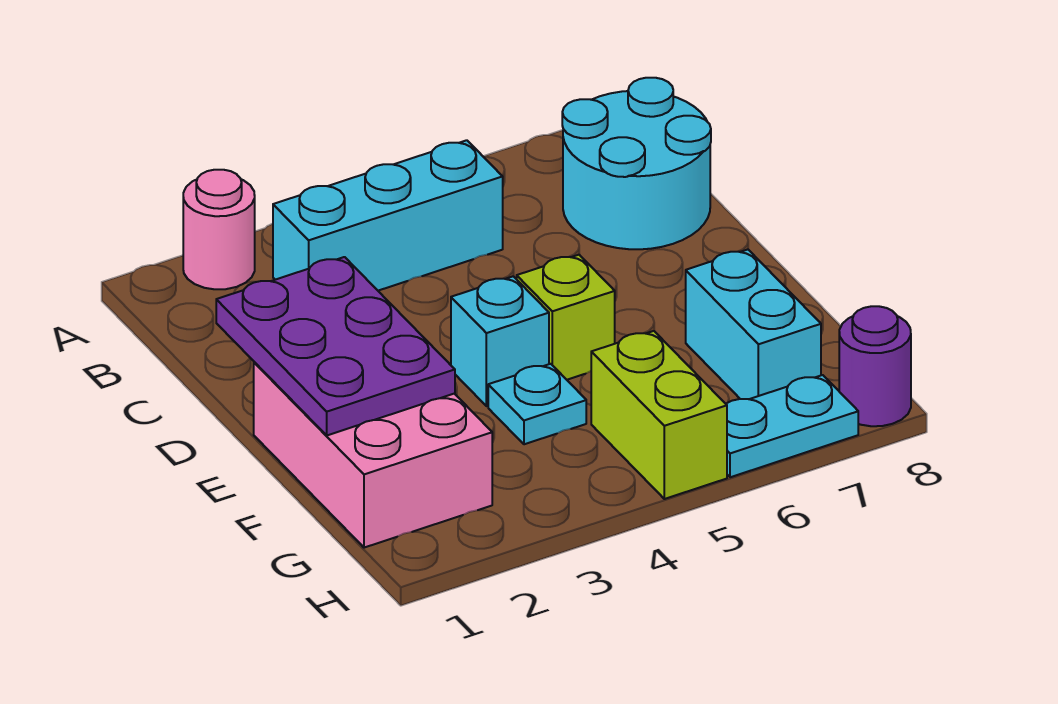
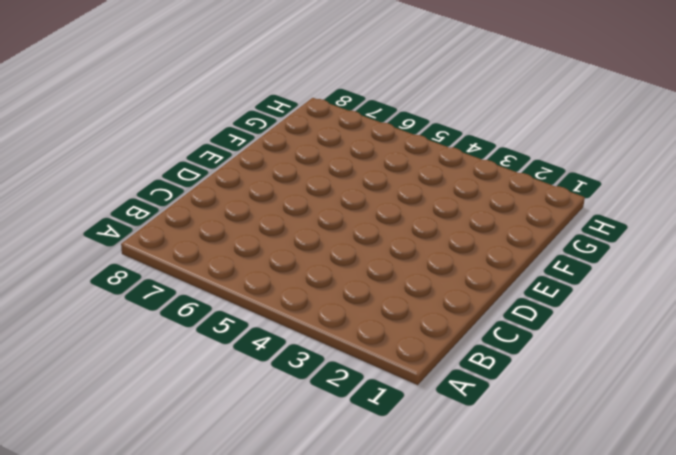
none -> pink 1x1 round brick [183,170,255,289]
none -> cyan 1x3 brick [273,140,503,291]
none -> cyan 2x2 round brick [562,78,711,249]

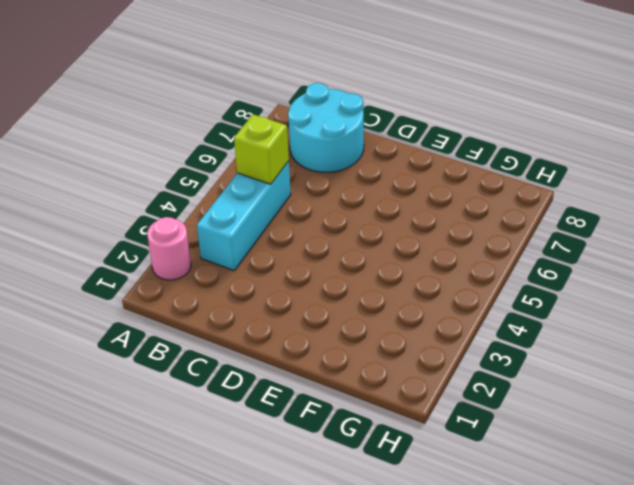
lime 1x1 brick [234,114,289,184] -> lime 1x1 brick moved to [517,255,615,380]
none -> pink 2x3 brick [254,362,492,548]
none -> cyan 1x1 brick [451,276,549,406]
none -> cyan 1x1 plate [488,364,586,444]

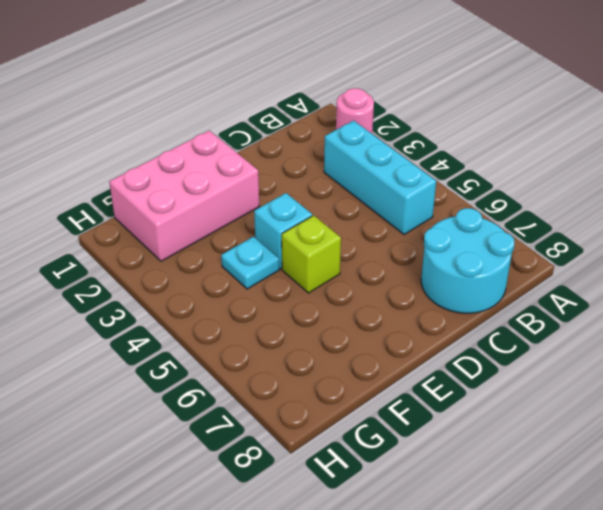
none -> cyan 1x2 brick [686,250,821,399]
none -> lime 1x2 brick [591,331,727,499]
none -> cyan 1x2 plate [726,375,858,477]

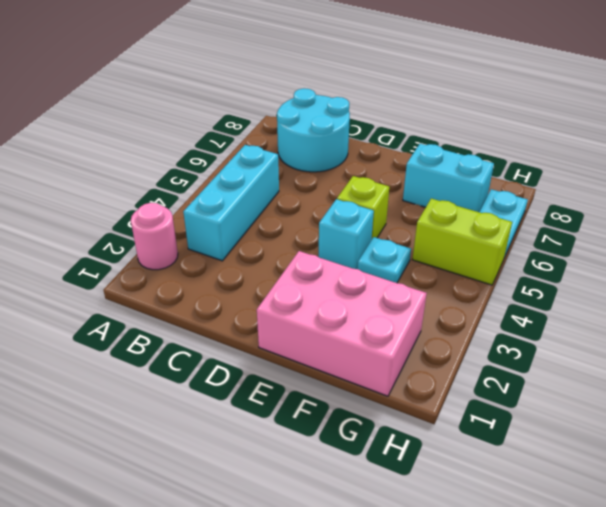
none -> purple 1x1 round brick [839,306,911,426]
none -> purple 2x3 plate [216,257,455,435]

